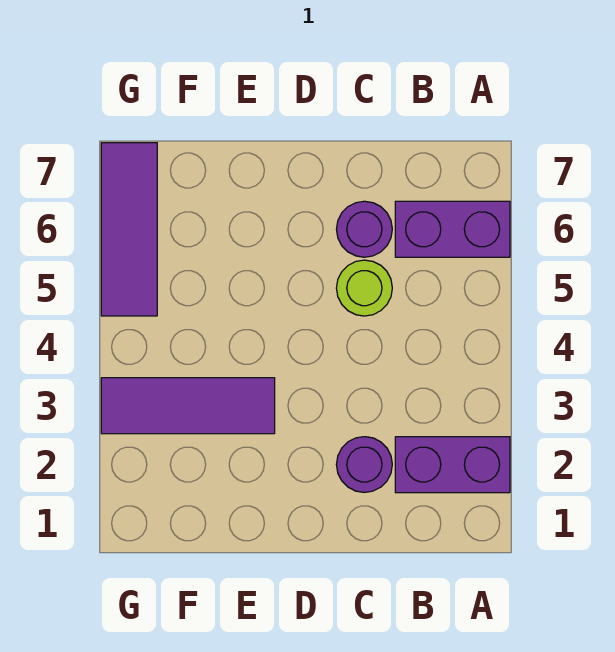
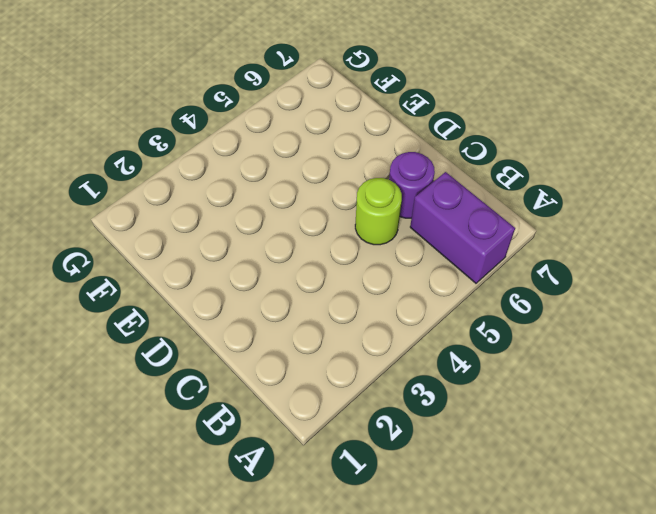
none -> purple 1x2 brick [395,437,510,493]
none -> purple 1x1 round brick [336,437,392,492]

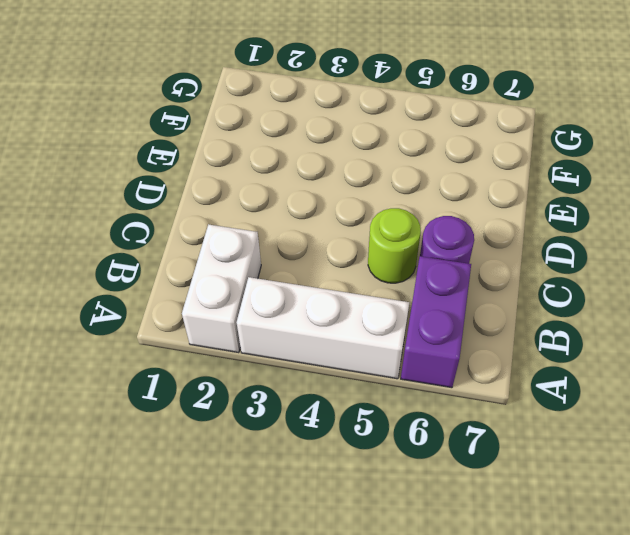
white 1x2 brick [182,224,261,353] -> purple 1x2 brick [395,437,510,493]
white 1x3 brick [237,277,409,379] -> none
none -> purple 1x1 round brick [336,437,392,492]
none -> purple 1x3 tile [101,378,275,434]

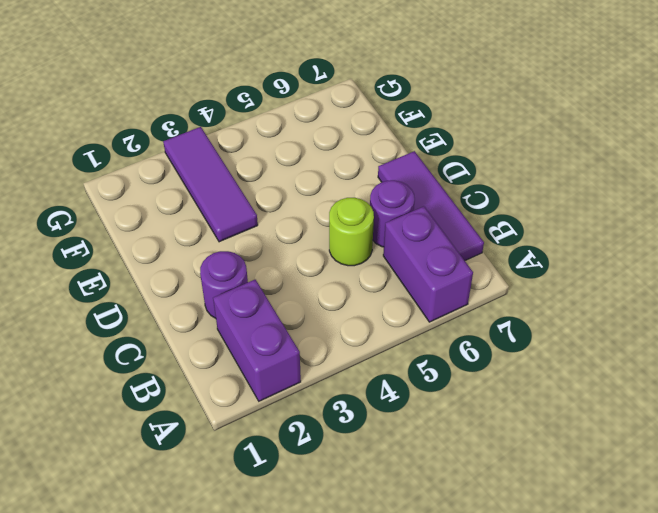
purple 1x3 tile [378,151,484,261] -> purple 1x3 tile turned to [101,143,157,316]

